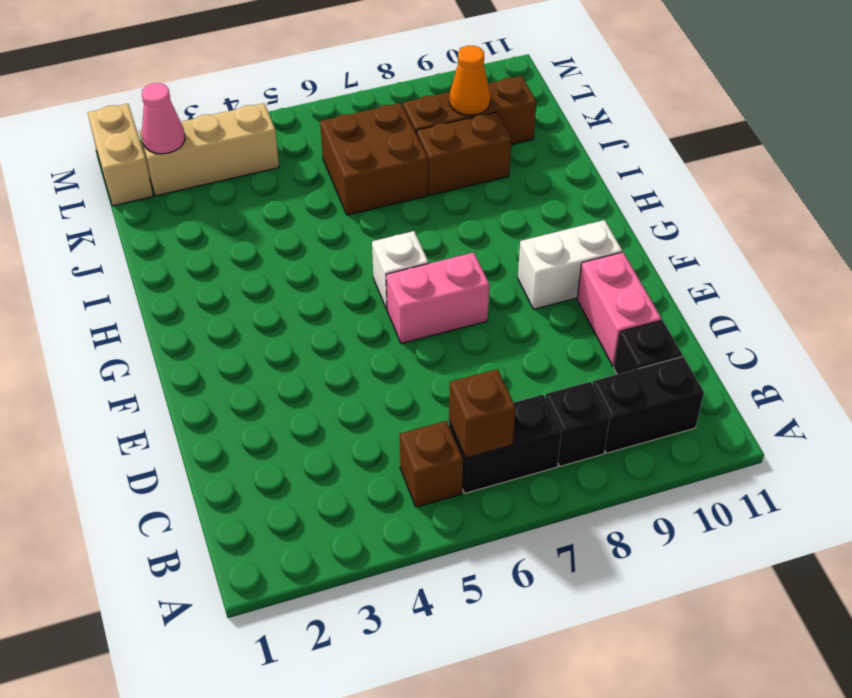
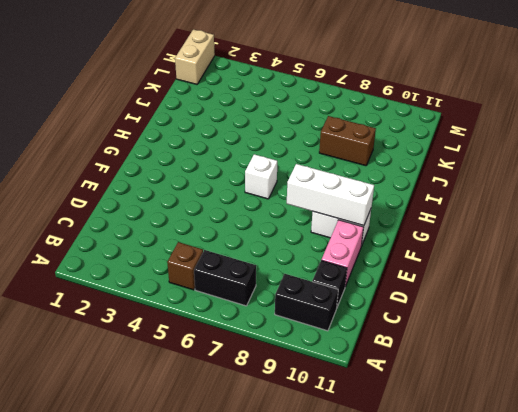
white 1x3 brick [287,164,374,226] -> none
none -> black 1x1 brick [545,382,610,466]
none -> pink 1x2 brick [386,253,490,344]
none -> brown 2x2 brick [320,103,428,215]

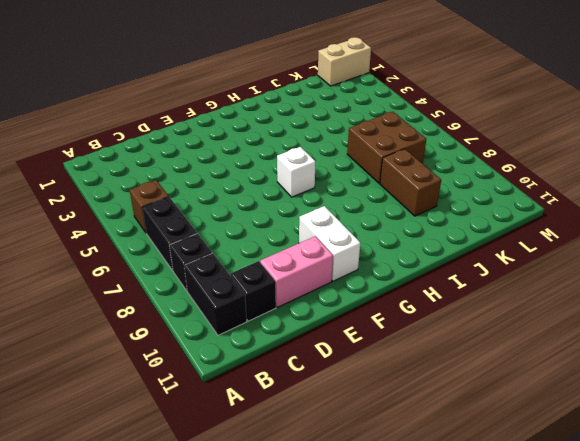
none -> pink 1x2 brick [386,253,490,344]
none -> brown 1x3 brick [403,76,536,145]
none -> tan 1x3 brick [139,103,279,196]

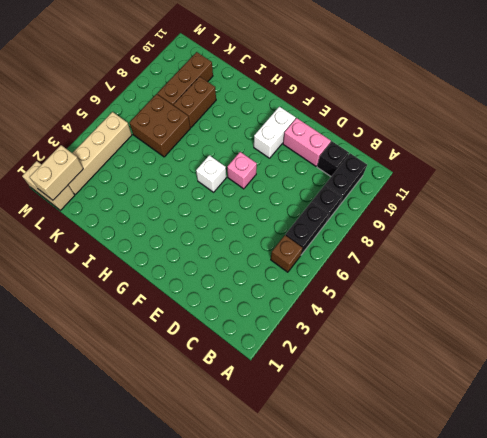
pink 1x1 brick [227,152,257,189] -> pink 1x2 brick [386,253,490,344]
tan 1x2 brick [30,145,83,200] -> pink 1x1 cone [142,83,185,154]
tan 1x4 brick [68,112,132,194] -> tan 1x3 brick [139,103,279,196]
none -> brown 1x1 brick [449,369,516,458]
none -> orange 1x1 cone [449,46,491,115]

